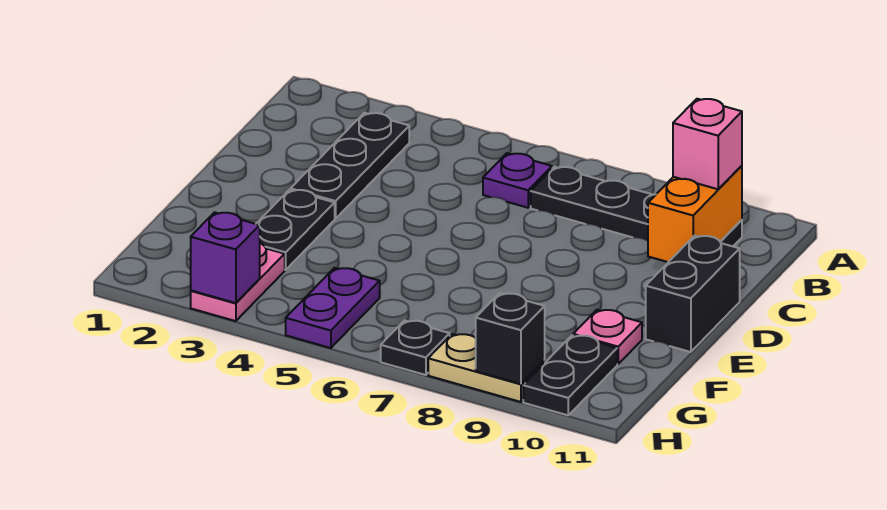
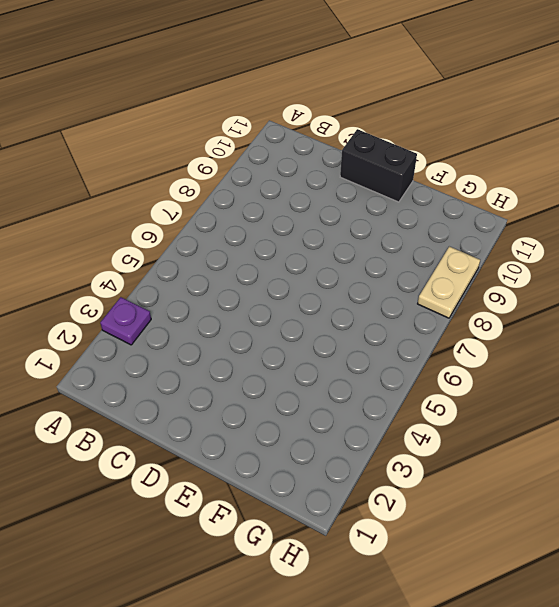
purple 1x1 plate [100,297,151,345] -> purple 1x1 plate moved to [483,153,552,208]
none -> black 1x3 plate [291,113,409,219]
none -> black 1x4 plate [531,167,742,246]
none -> black 1x2 plate [256,190,335,270]

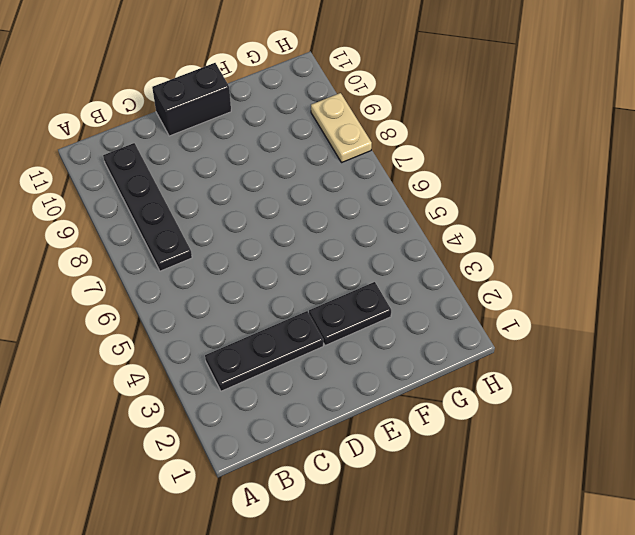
none -> purple 1x1 plate [483,153,552,208]
none -> pink 1x1 plate [573,310,642,364]
none -> pink 1x2 plate [191,243,285,321]

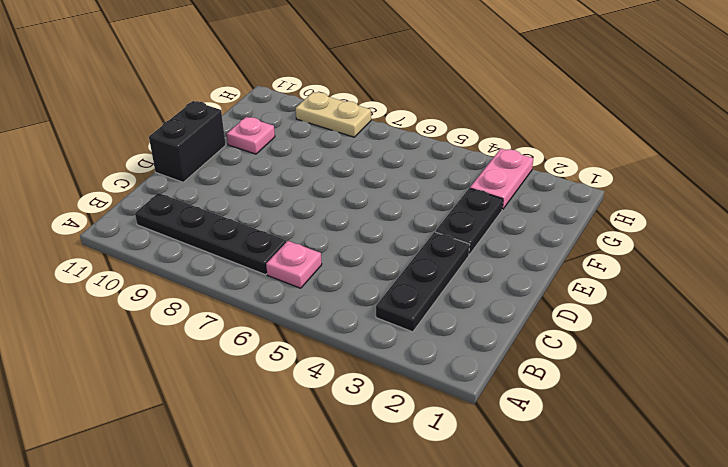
pink 1x1 plate [266,241,322,288] -> purple 1x1 plate [483,153,552,208]
none -> purple 1x2 plate [286,268,380,348]
none -> black 1x2 plate [523,335,617,415]
none -> black 1x1 plate [381,320,450,375]

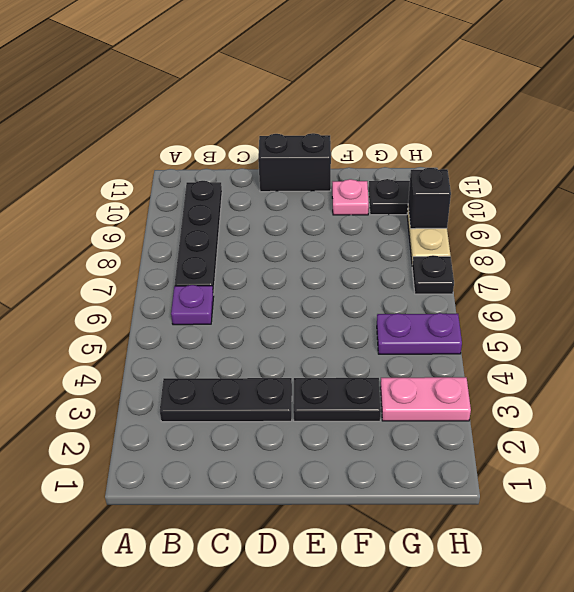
none -> orange 1x2 brick [648,166,742,262]
none -> purple 1x1 brick [191,212,260,303]
none -> pink 1x1 brick [673,99,742,189]

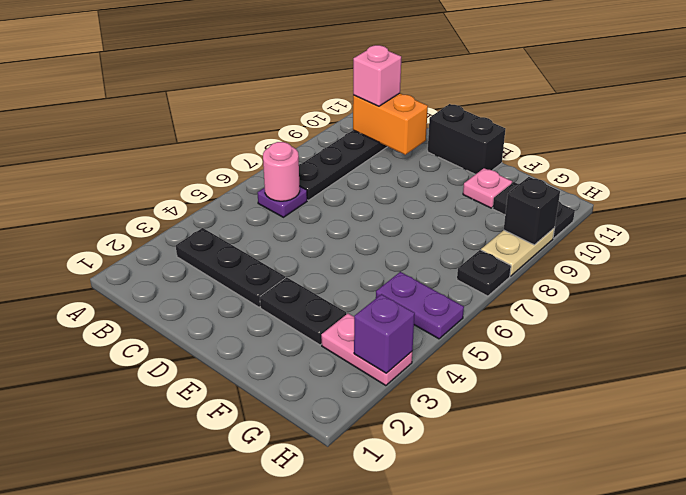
pink 1x1 round brick [263,142,300,201] -> none

